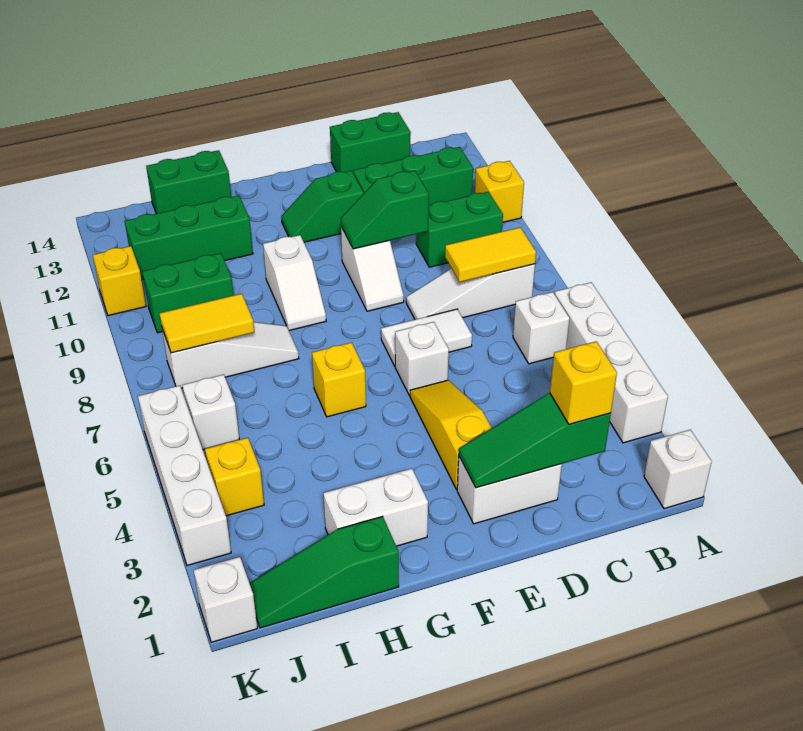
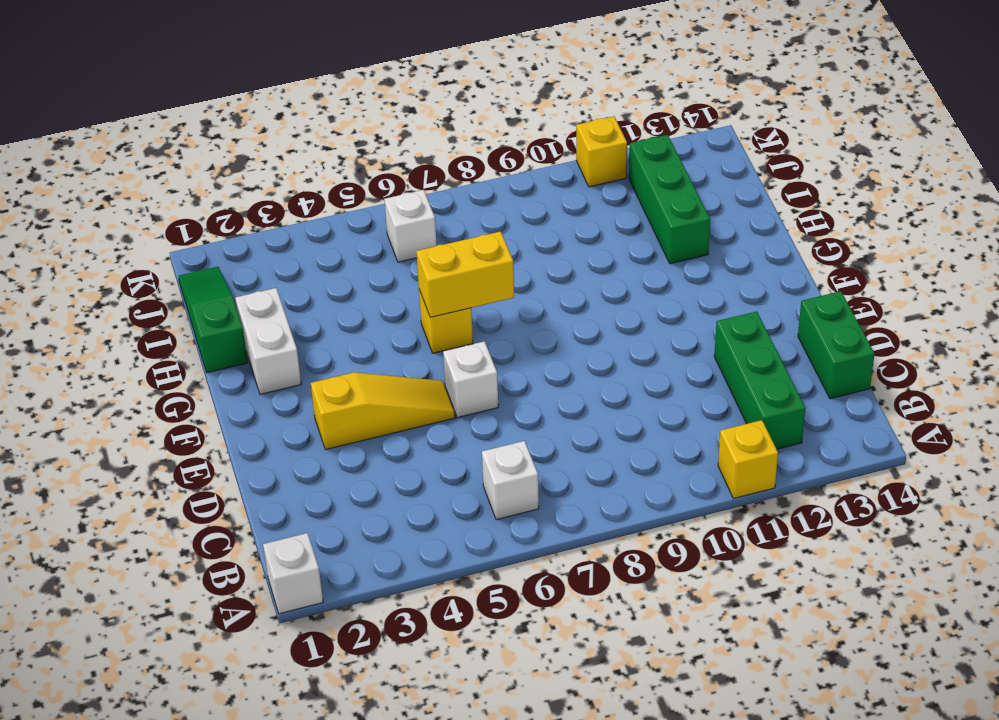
yellow 1x2 brick [416,231,514,317] -> none
none -> white 1x4 brick [555,282,668,443]
none -> white 1x3 slope [406,264,535,319]
none -> green 1x2 brick [416,192,503,267]
none -> white 1x2 brick [457,457,562,524]

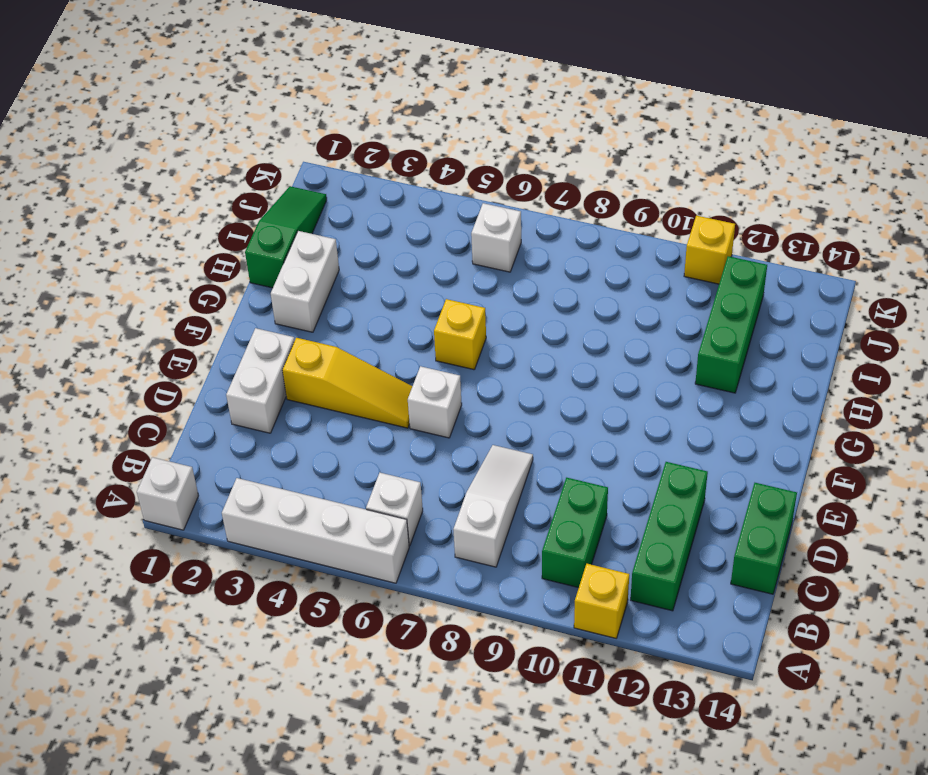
none -> white 1x2 tile [381,309,472,366]
none -> white 1x2 slope [341,227,404,311]
none -> green 1x2 slope [281,171,364,242]
none -> white 1x2 slope [263,235,326,331]

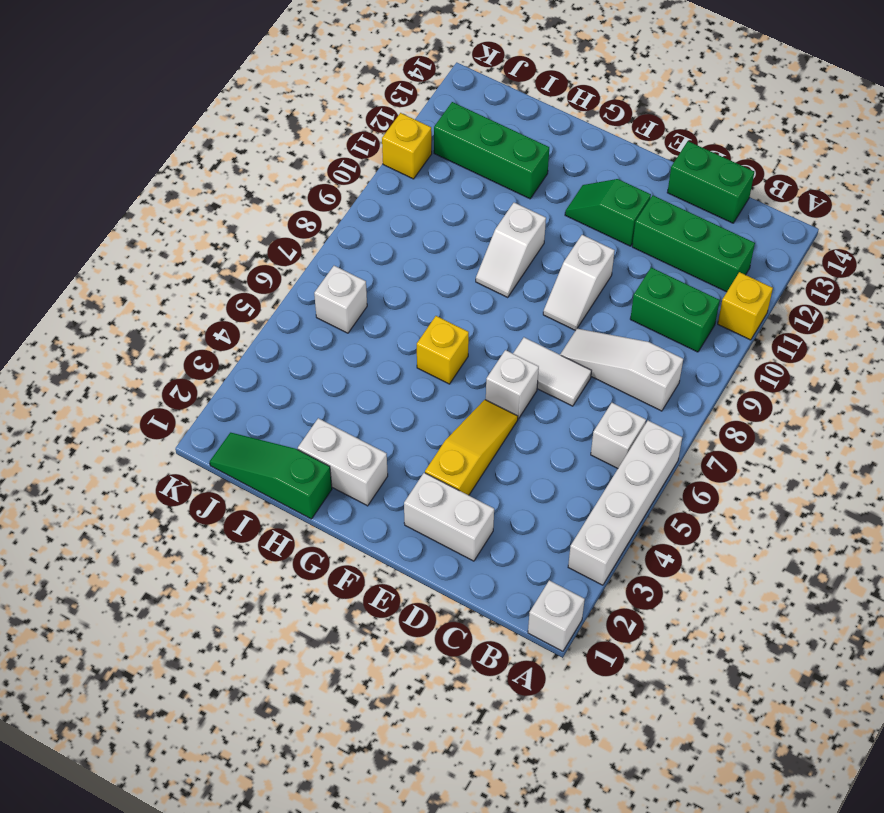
none -> white 1x3 slope [162,322,299,388]
none -> green 1x2 brick [146,150,231,214]
none -> green 1x2 brick [142,253,234,333]
none -> yellow 1x1 brick [205,438,264,516]

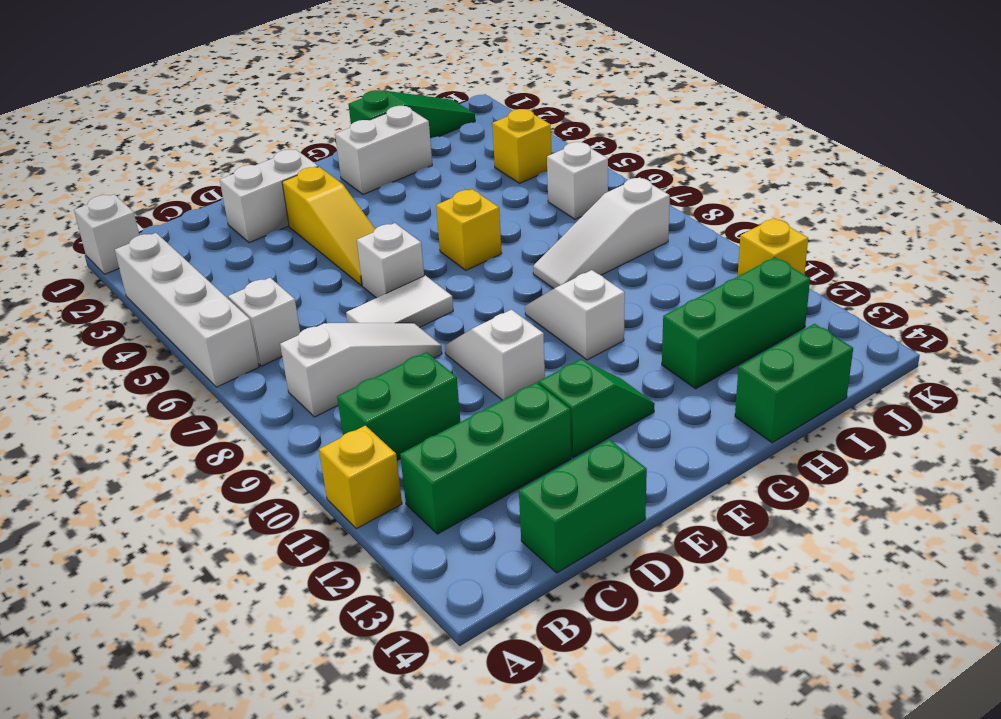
none -> green 1x2 brick [142,253,234,333]
none -> white 1x1 brick [193,557,257,642]
none -> white 1x4 brick [138,385,231,565]
none -> yellow 1x2 tile [445,227,536,282]

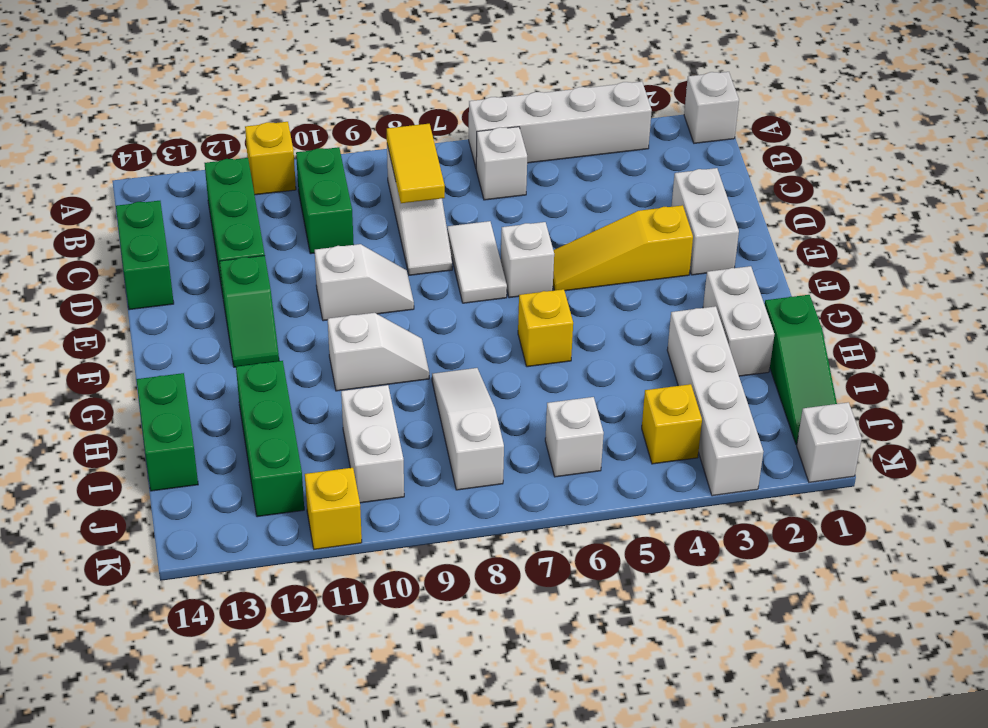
white 1x4 brick [667,306,764,496] -> white 1x4 brick turned to [138,385,231,565]
white 1x2 brick [341,385,404,503] -> green 1x2 brick [142,253,234,333]
none -> green 1x3 slope [459,393,611,488]
none -> green 1x2 slope [341,171,429,249]
none -> yellow 1x2 tile [159,294,254,353]
none -> yellow 1x1 brick [550,341,617,424]

